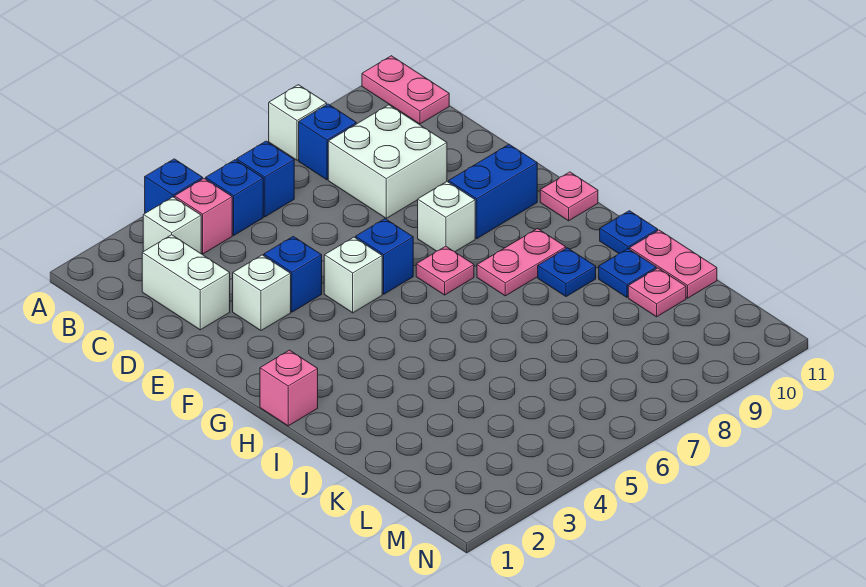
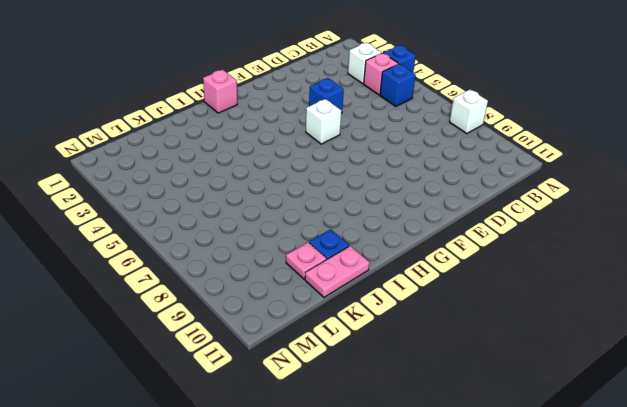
none -> pink 1x2 plate [362,56,449,124]
none -> blue 1x1 brick [237,141,294,217]
none -> blue 1x1 brick [299,104,356,180]

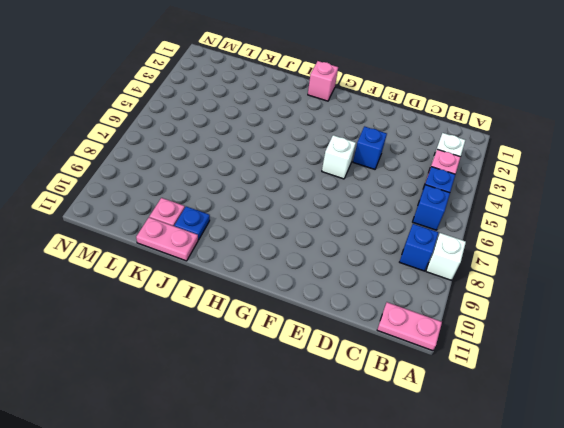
none -> blue 1x1 brick [145,159,203,213]
none -> white 1x2 brick [142,235,230,330]
none -> white 2x2 brick [328,105,447,218]

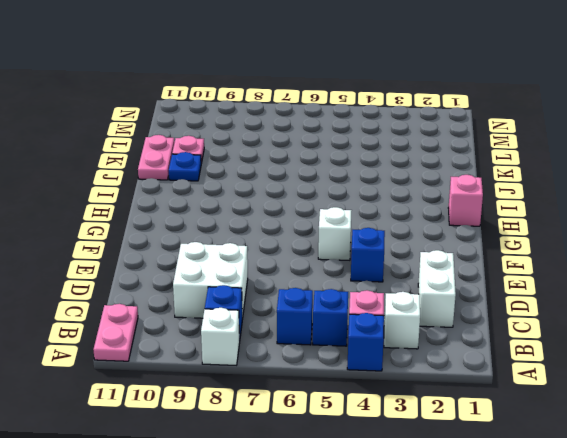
none -> white 1x1 brick [233,255,291,331]
none -> blue 1x1 brick [356,219,413,294]
none -> white 1x1 brick [418,182,475,252]

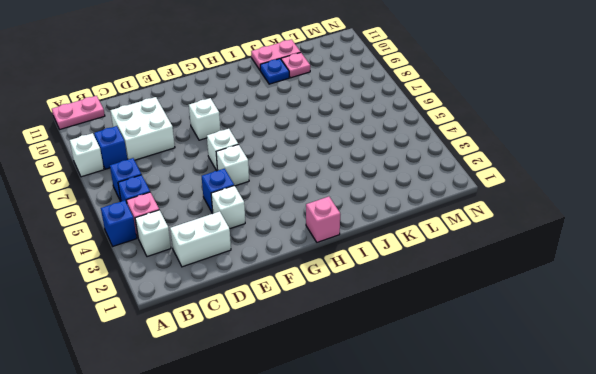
white 1x1 brick [207,129,238,171] -> blue 1x1 brick [356,219,413,294]
none -> blue 1x2 brick [449,144,537,239]
none -> pink 1x1 plate [416,246,474,295]
none -> pink 1x1 plate [540,172,598,221]

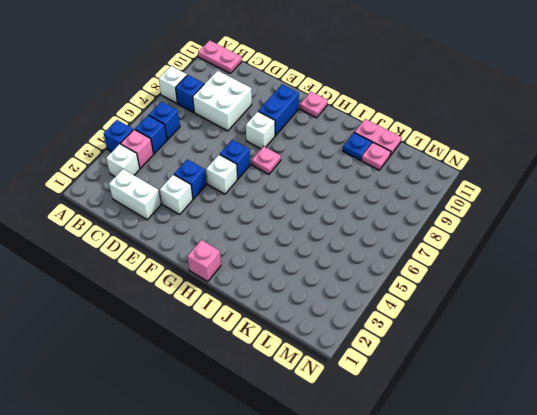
none -> pink 1x2 plate [477,229,566,296]
none -> blue 1x1 plate [538,248,596,297]
none -> blue 1x1 plate [600,211,658,254]

